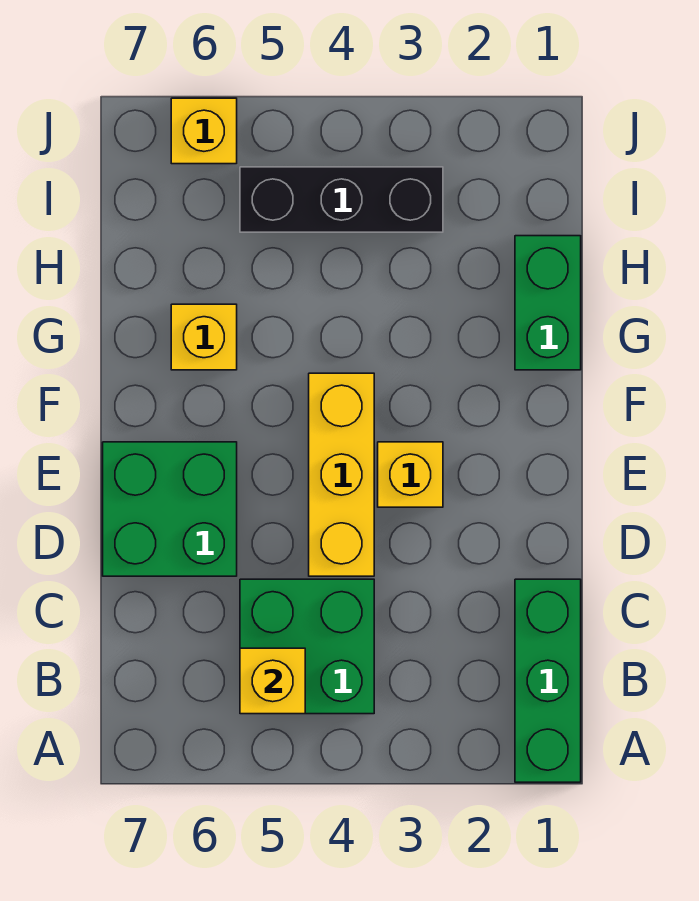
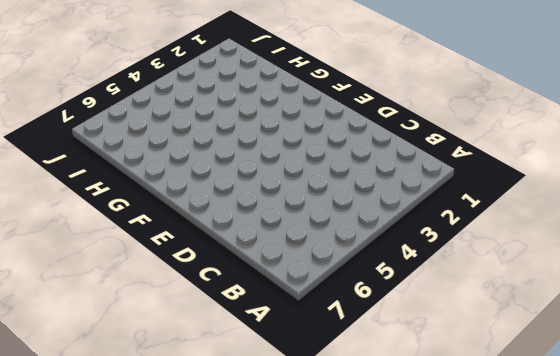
none -> green 1x3 brick [515,579,581,782]
none -> green 2x2 brick [240,579,374,714]

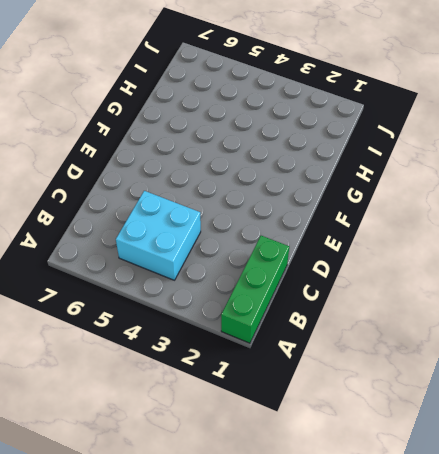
cyan 2x2 brick [116,191,201,280] -> green 2x2 brick [240,579,374,714]
none -> yellow 1x3 brick [309,373,374,576]
none -> green 2x2 brick [103,442,237,576]

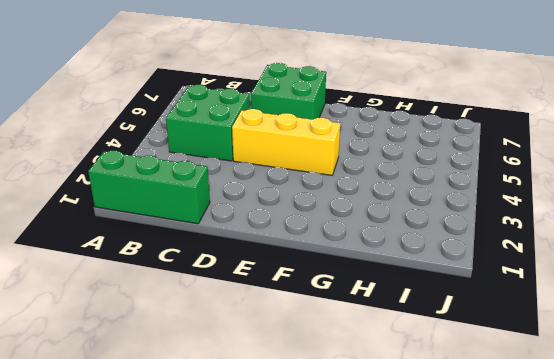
none -> yellow 1x1 brick [378,442,443,507]
none -> green 1x2 brick [515,236,581,370]

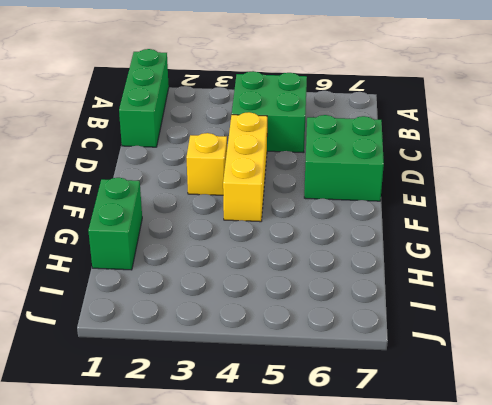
none -> yellow 1x1 brick [171,304,237,370]
none -> black 1x3 brick [240,167,443,232]

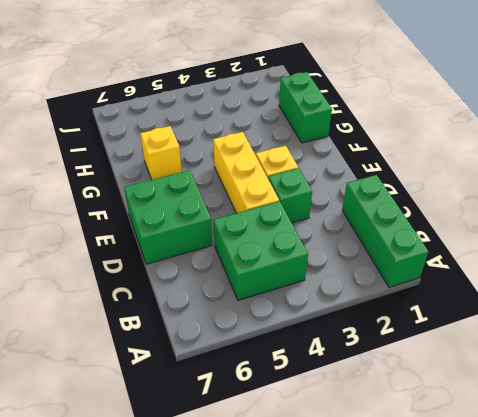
green 1x1 brick [268,168,312,223] -> none
none -> black 1x3 brick [240,167,443,232]
none -> yellow 1x1 brick [171,98,237,164]

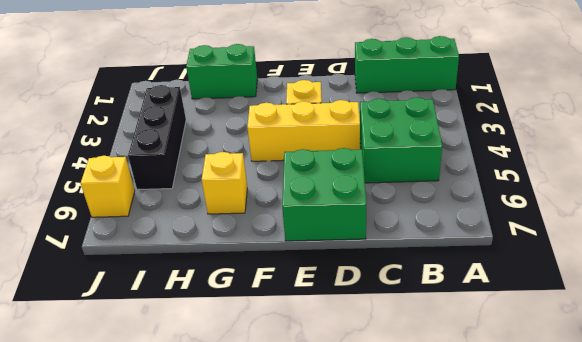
none -> yellow 1x1 brick [240,648,305,714]

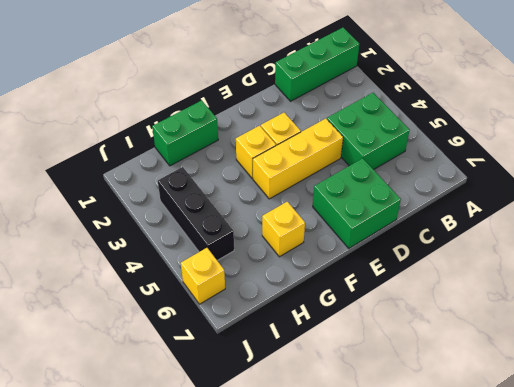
yellow 1x1 brick [236,126,276,179] -> yellow 1x1 brick moved to [240,648,305,714]

